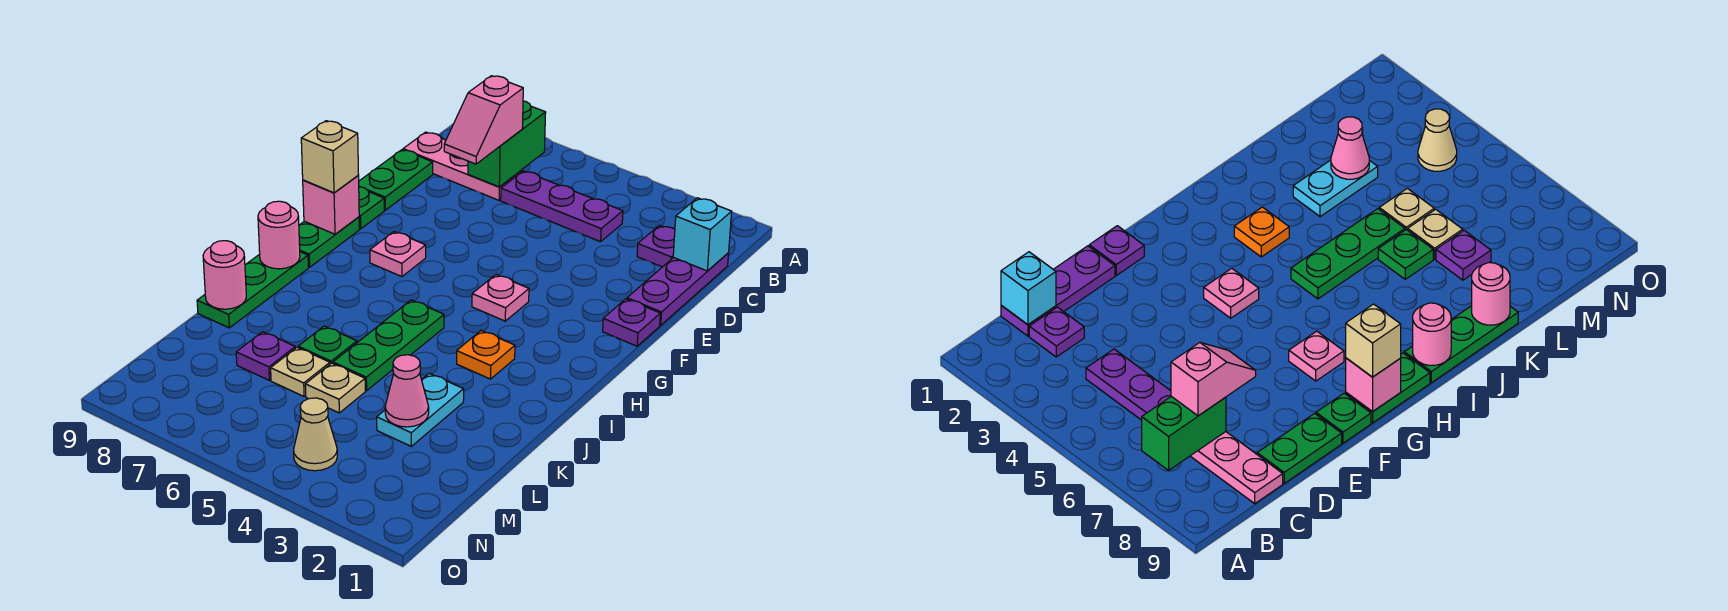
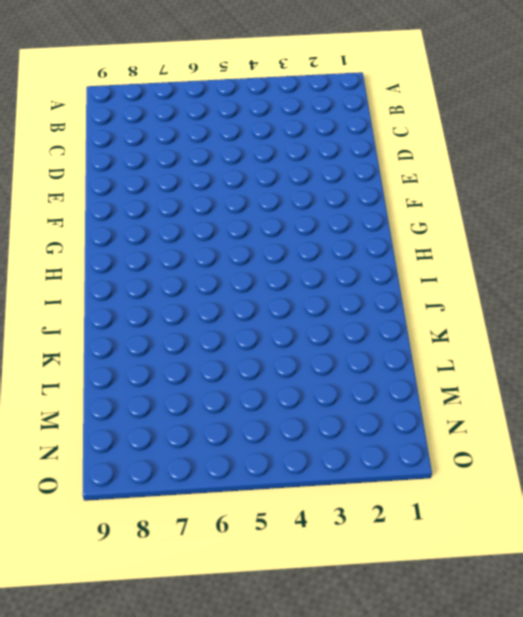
none -> purple 1x3 plate [627,253,729,325]
none -> purple 1x1 plate [637,225,675,267]
none -> purple 1x3 plate [501,171,623,242]

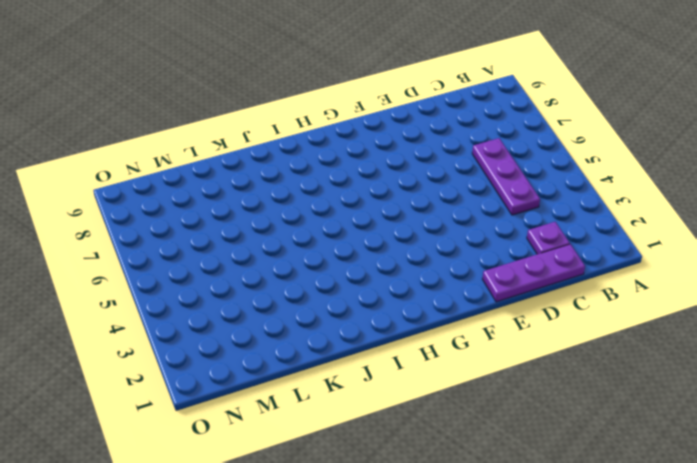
none -> pink 1x3 plate [403,132,522,200]
none -> green 1x2 plate [359,150,433,210]
none -> purple 1x1 plate [603,299,660,346]

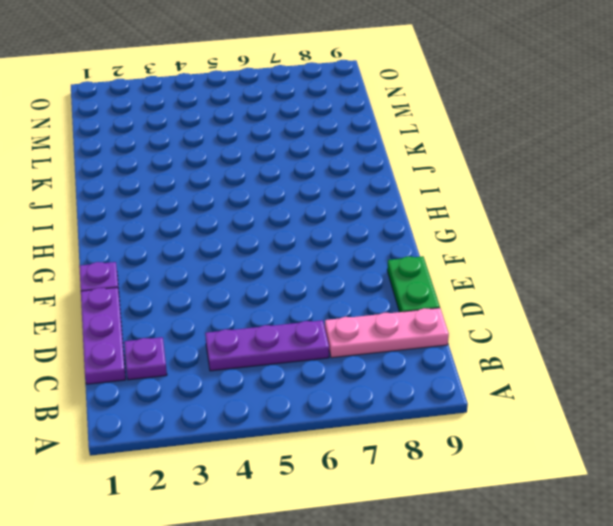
none -> green 1x1 plate [359,187,384,229]
none -> pink 1x1 plate [472,275,529,321]
none -> pink 1x1 plate [370,232,426,277]

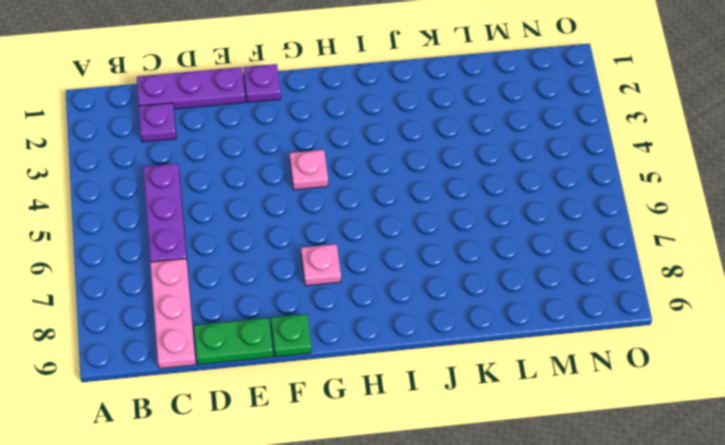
none -> green 1x2 plate [299,217,359,267]
none -> orange 1x1 plate [457,331,515,379]
none -> green 1x3 plate [333,300,444,391]

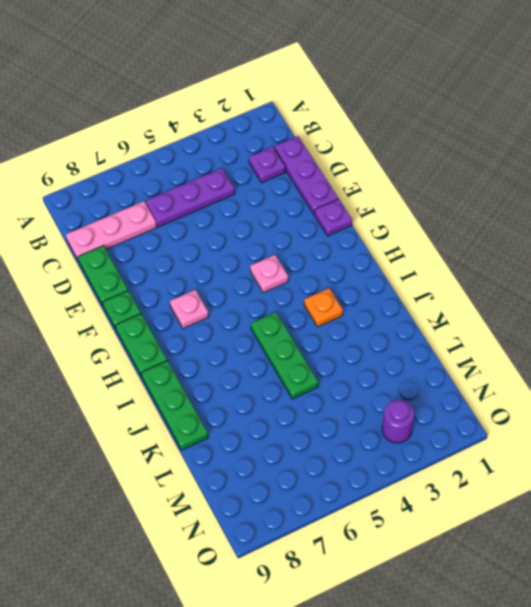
purple 1x1 round brick [382,400,414,443] -> none
none -> cyan 1x2 plate [377,373,464,446]
none -> green 1x1 plate [298,326,357,364]
none -> tan 1x1 plate [305,363,365,413]

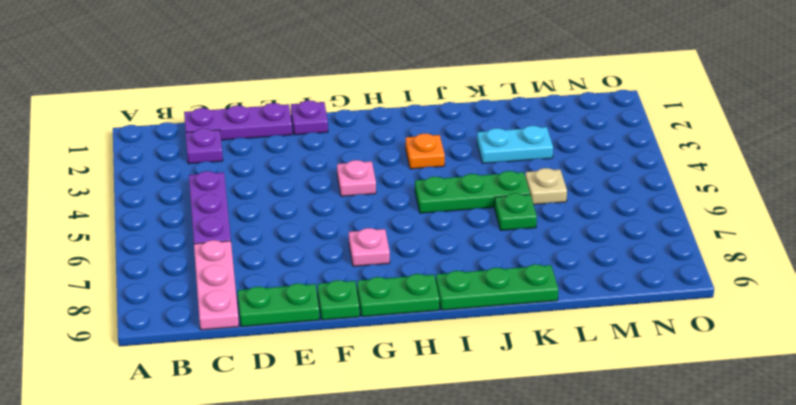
none -> tan 1x1 plate [271,347,330,396]
none -> purple 1x1 plate [236,332,295,380]
none -> tan 1x1 cone [294,398,337,471]

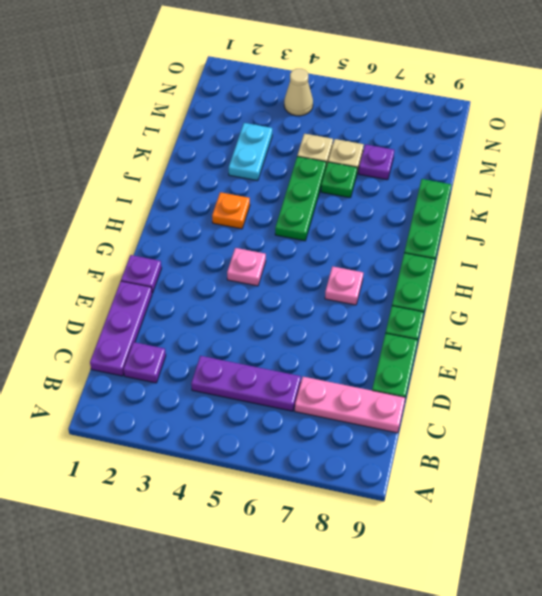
none -> green 1x2 brick [468,101,546,187]
none -> cyan 1x1 brick [673,198,732,271]
none -> pink 1x1 brick [303,176,359,234]

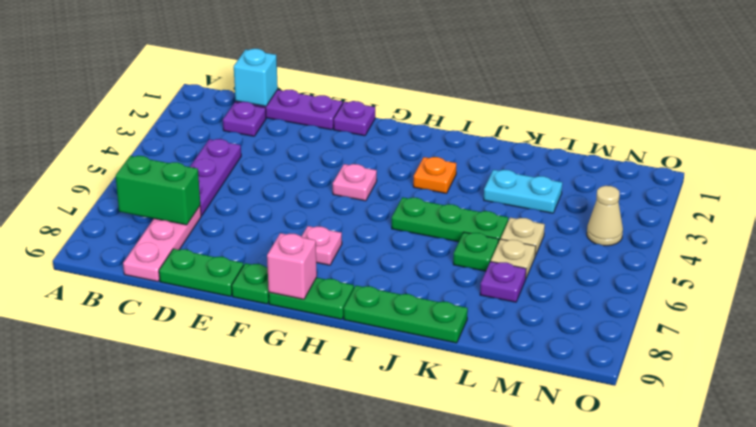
none -> pink 1x1 round brick [258,201,300,269]
none -> pink 1x1 round brick [203,241,246,309]
none -> pink 1x1 cone [385,355,429,427]

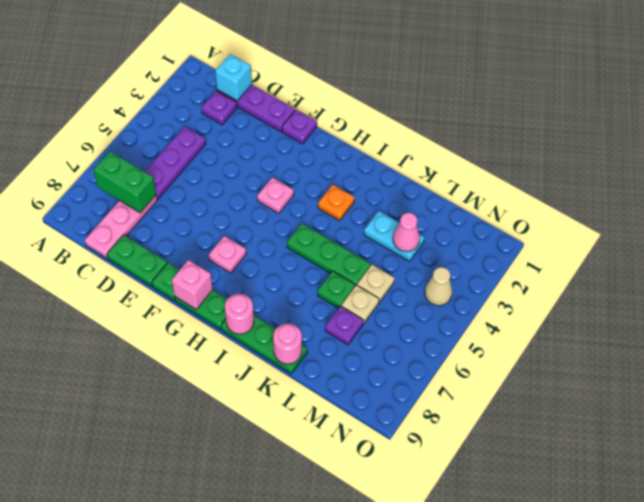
none -> pink 1x2 slope [444,76,523,164]
none -> tan 1x1 brick [301,121,359,193]

